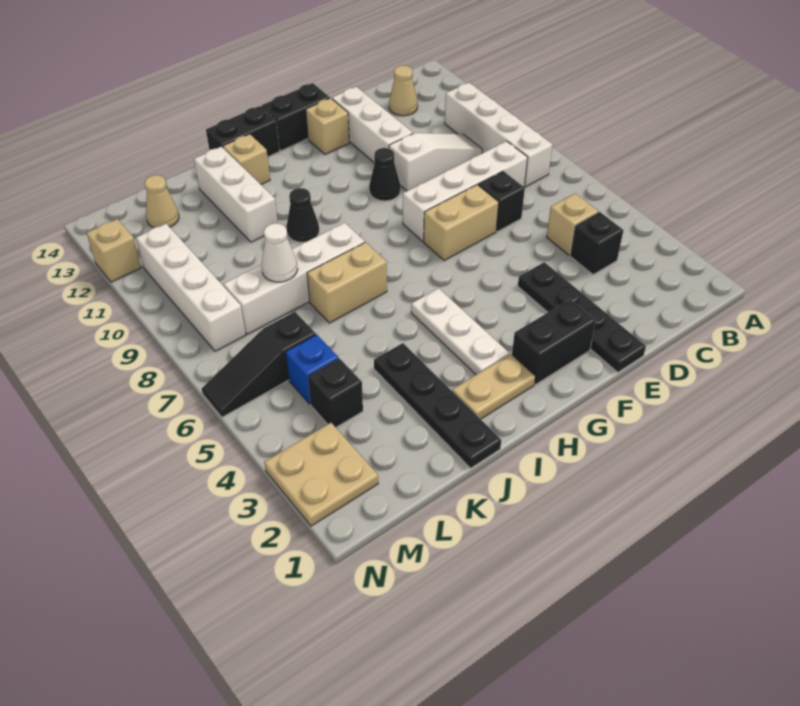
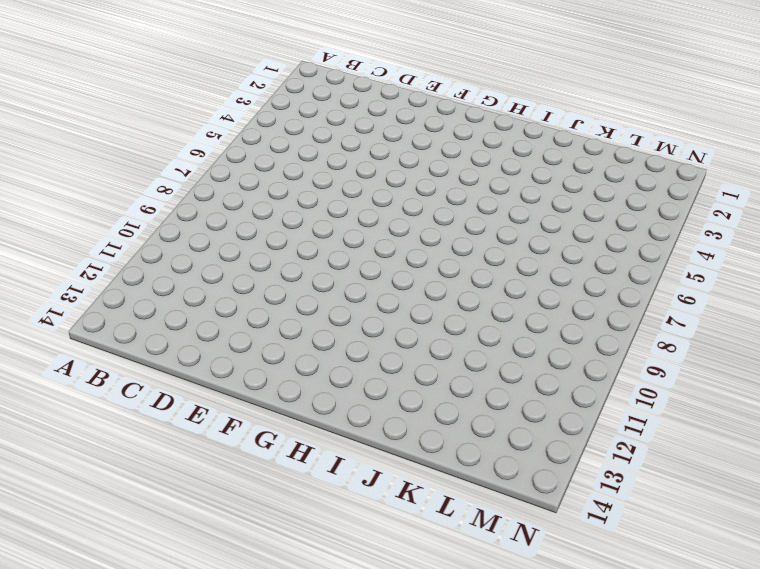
none -> white 1x4 brick [445,82,552,187]
none -> black 1x1 brick [570,212,624,275]
none -> tan 1x1 brick [547,193,598,255]
none -> white 1x4 brick [403,141,528,241]

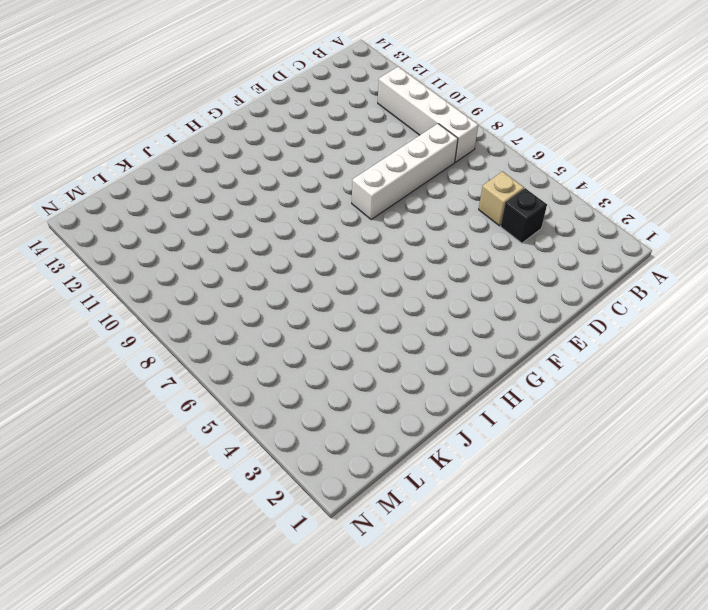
none -> white 1x3 slope [389,133,482,191]
none -> tan 1x1 cone [389,65,418,116]
none -> black 1x1 brick [478,171,525,232]
none -> black 1x4 plate [518,262,646,372]

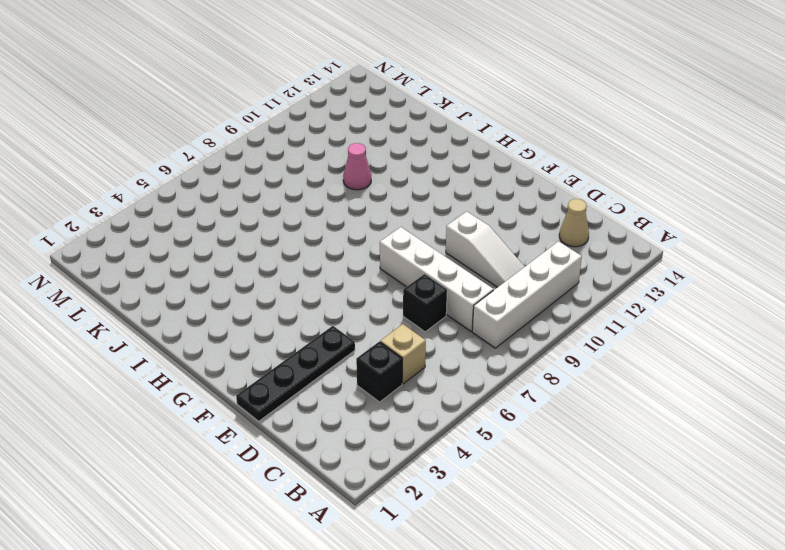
pink 1x1 cone [343,143,371,190] -> none
none -> tan 1x2 brick [424,185,499,261]
none -> white 1x3 brick [332,87,413,163]
none -> black 1x2 brick [512,299,596,385]
none -> black 1x1 cone [369,148,400,201]

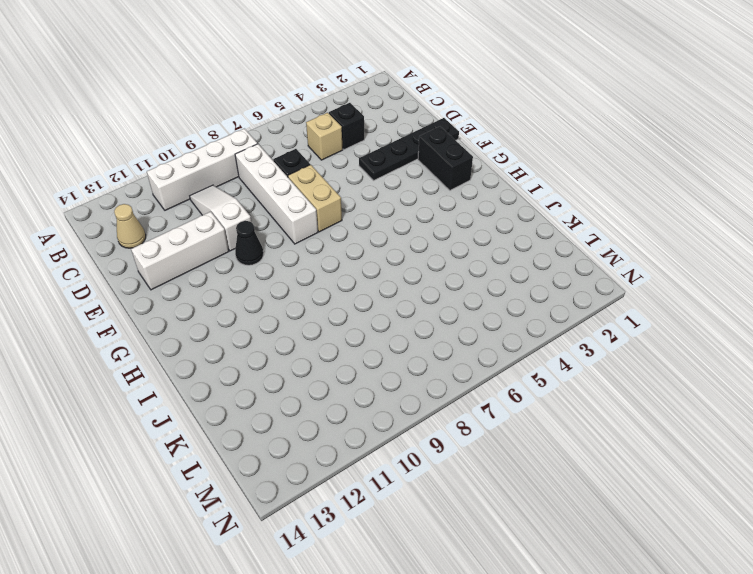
none -> tan 1x1 brick [306,98,349,154]
none -> black 1x2 brick [261,83,330,151]
none -> tan 1x2 plate [452,354,535,419]
none -> white 1x3 plate [411,288,509,375]

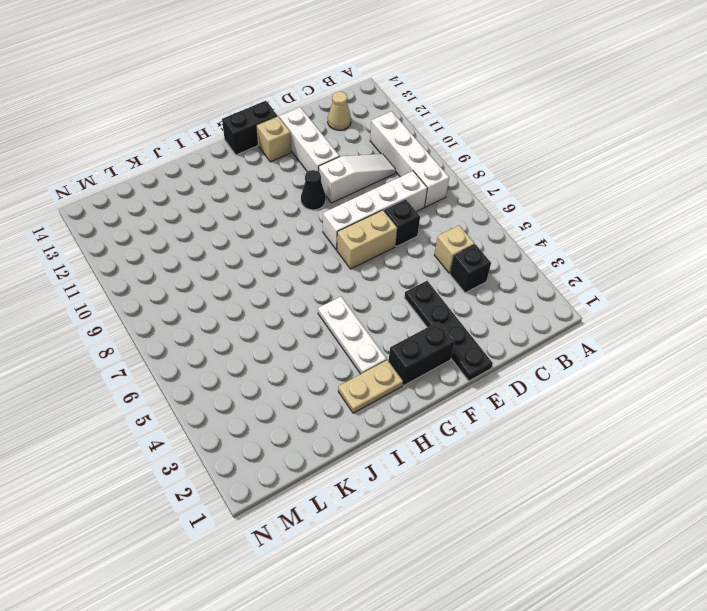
none -> black 1x2 brick [206,106,280,157]
none -> tan 1x2 brick [307,242,387,323]
none -> white 1x4 brick [224,223,365,334]
none -> black 1x1 cone [286,188,319,242]

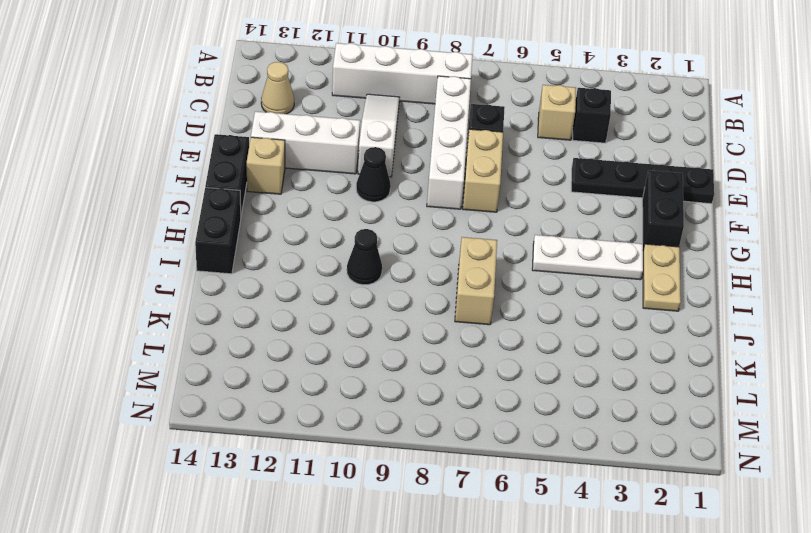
none -> white 1x4 brick [224,223,365,334]
none -> tan 1x1 brick [223,134,270,184]
none -> black 1x4 plate [374,343,501,468]
none -> white 1x3 brick [194,147,278,242]

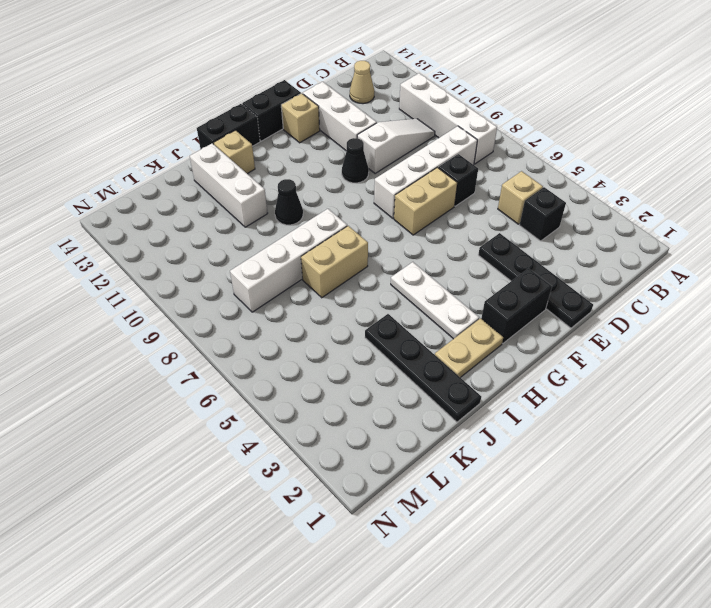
none -> black 1x1 brick [308,358,363,427]
none -> blue 1x1 brick [286,335,338,404]
none -> black 1x3 slope [202,312,316,417]
none -> tan 1x1 cone [145,175,179,228]

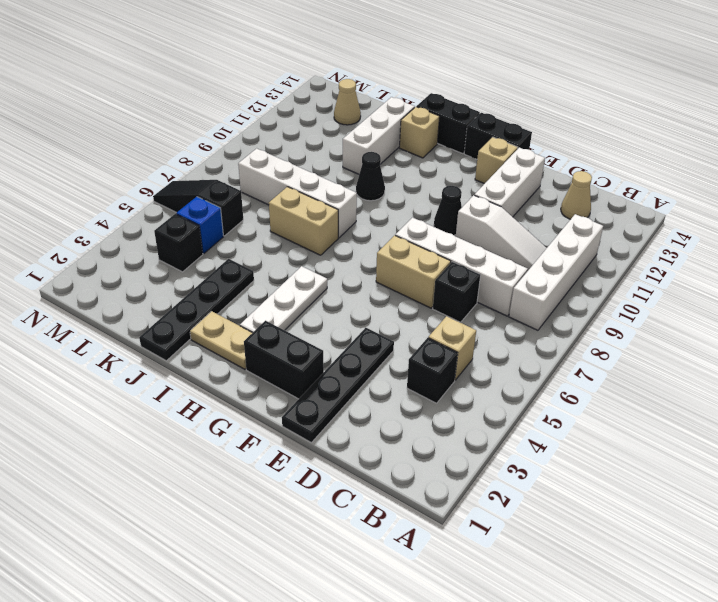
none -> tan 2x2 plate [264,423,378,526]
none -> white 1x4 brick [136,224,246,351]
none -> tan 1x1 brick [87,219,141,282]
none -> white 1x1 cone [261,223,298,282]

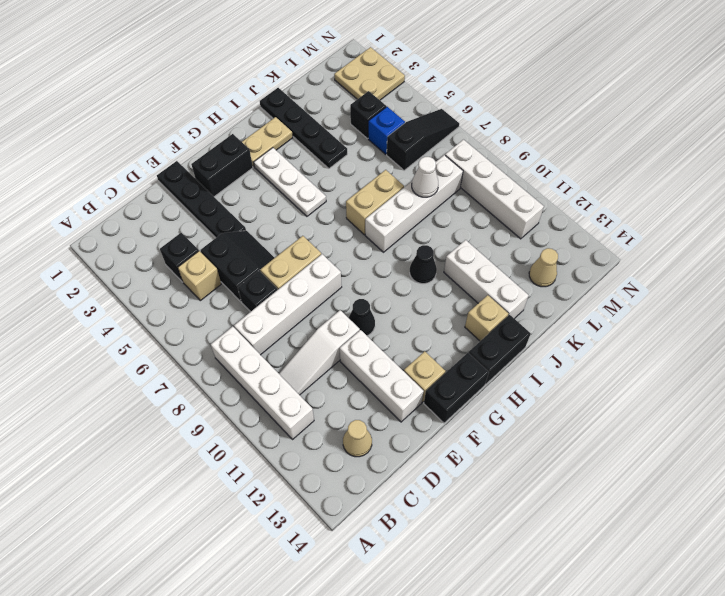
black 2x2 slope [201,231,274,302] -> none
none -> tan 1x1 brick [87,219,141,282]

